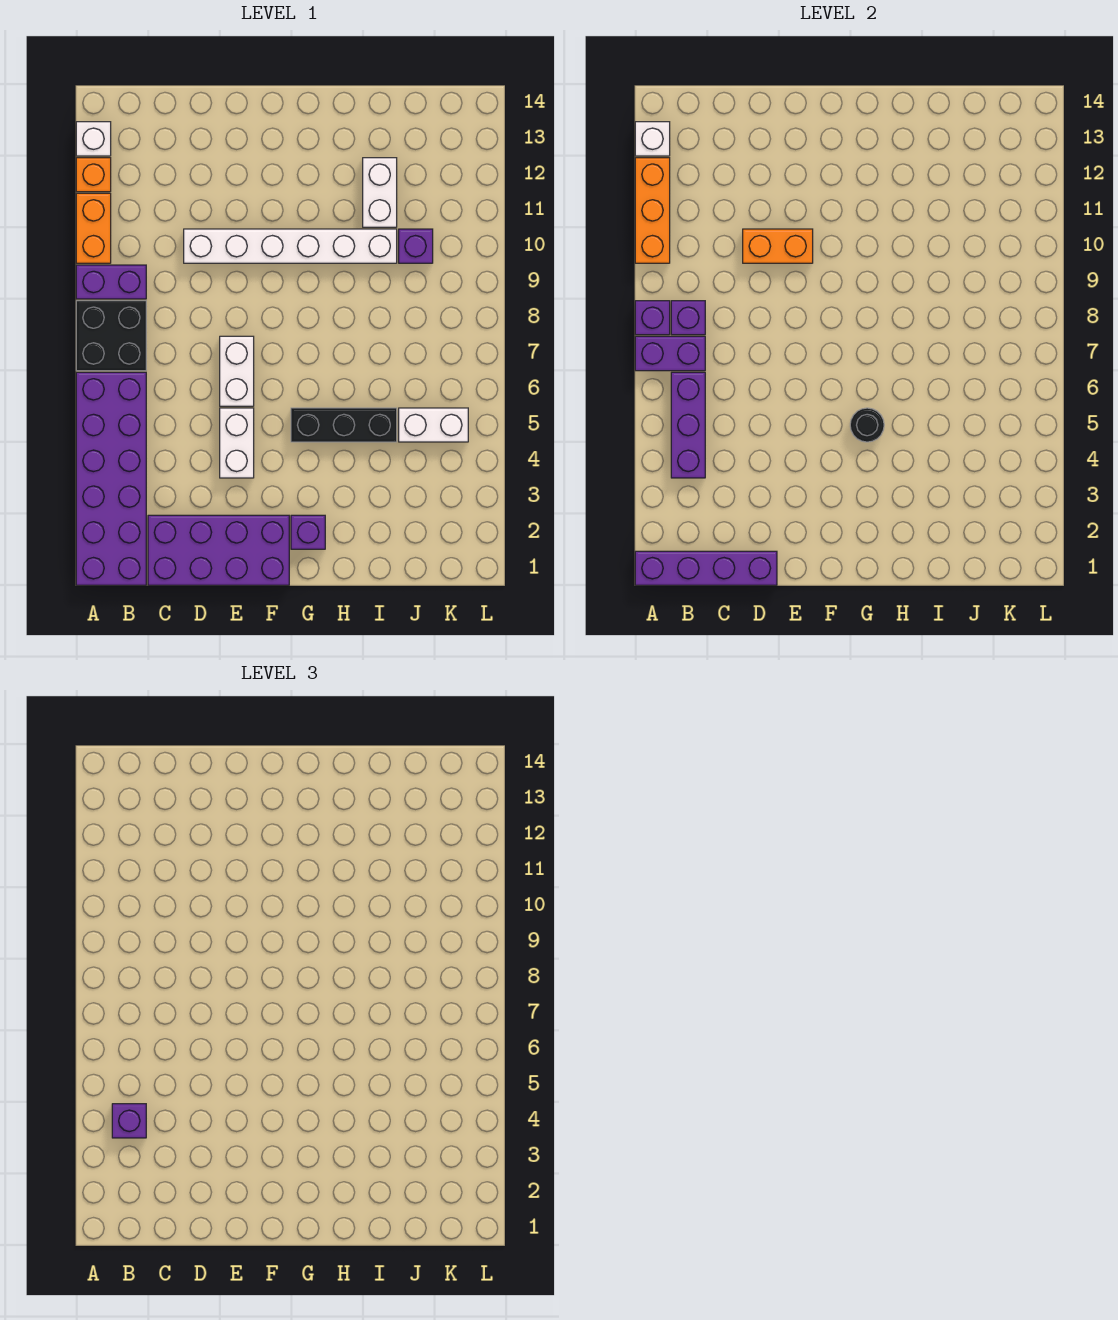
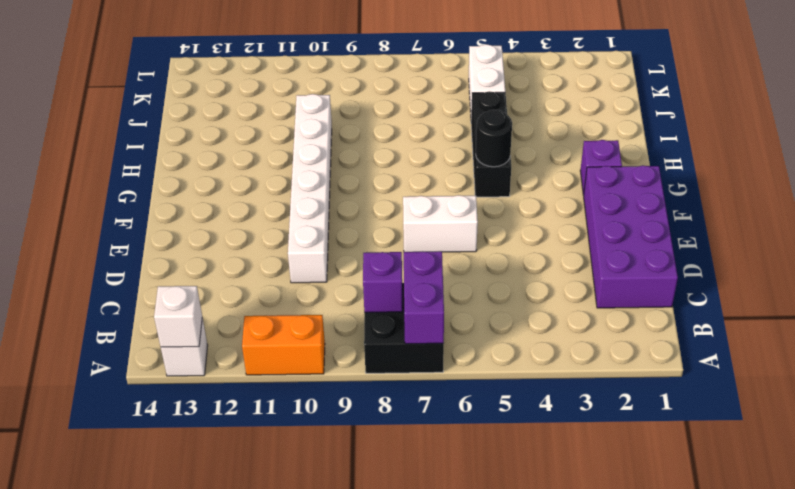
none -> purple 2x6 brick [76,372,146,585]
none -> purple 1x2 brick [76,265,146,299]
none -> orange 1x1 brick [76,158,111,192]

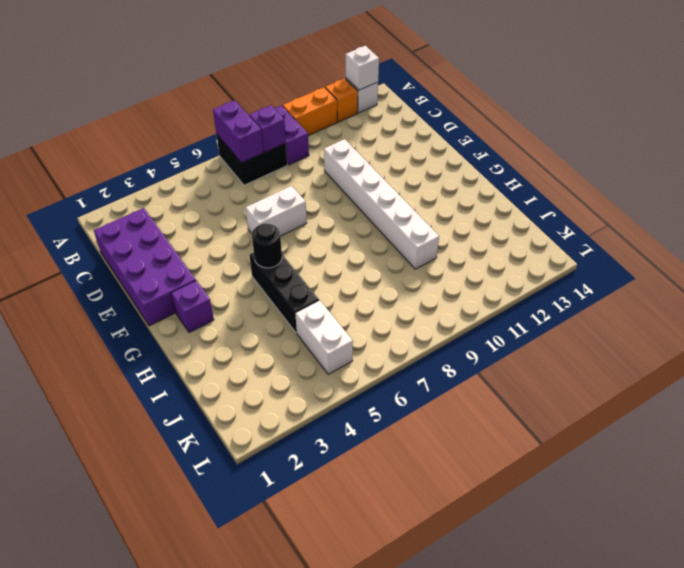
none -> purple 2x6 brick [76,372,146,585]
none -> white 1x2 brick [220,408,254,478]
none -> white 1x2 brick [363,158,397,227]

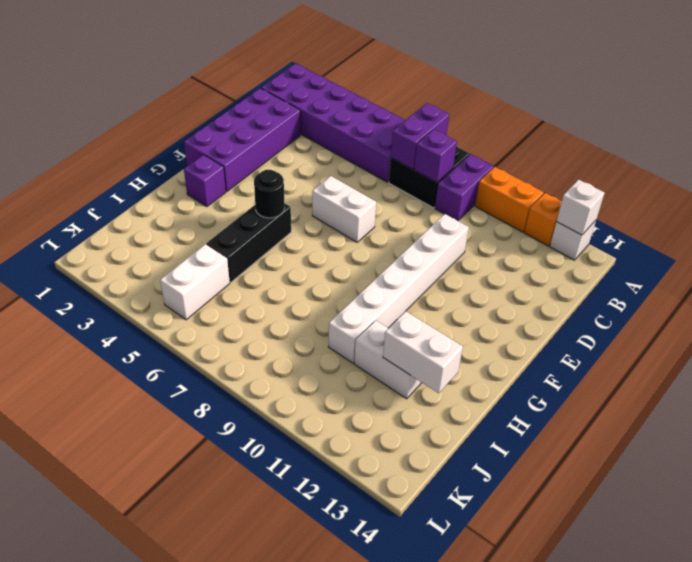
white 1x2 brick [383,311,463,393] -> white 1x2 brick moved to [220,408,254,478]
none -> purple 1x1 brick [399,229,433,263]
none -> purple 1x4 brick [635,551,777,585]
none -> purple 1x1 brick [635,301,670,335]

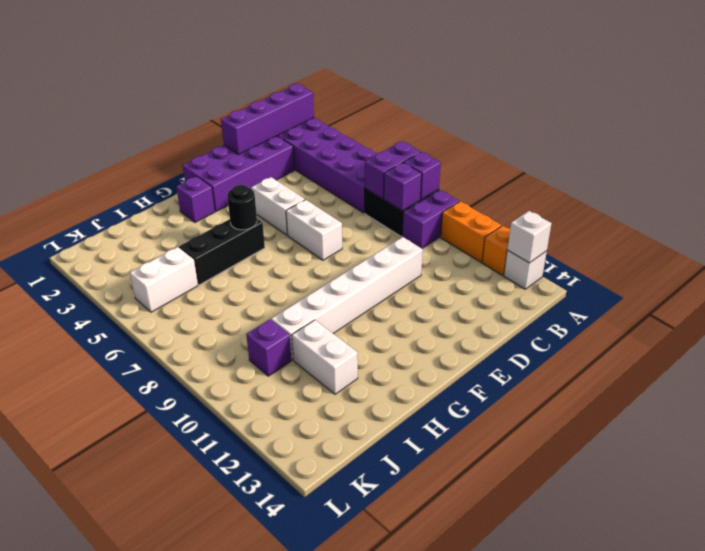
none -> orange 1x3 brick [635,158,670,263]
none -> purple 1x3 brick [671,372,705,478]
none -> orange 1x2 brick [743,229,813,263]

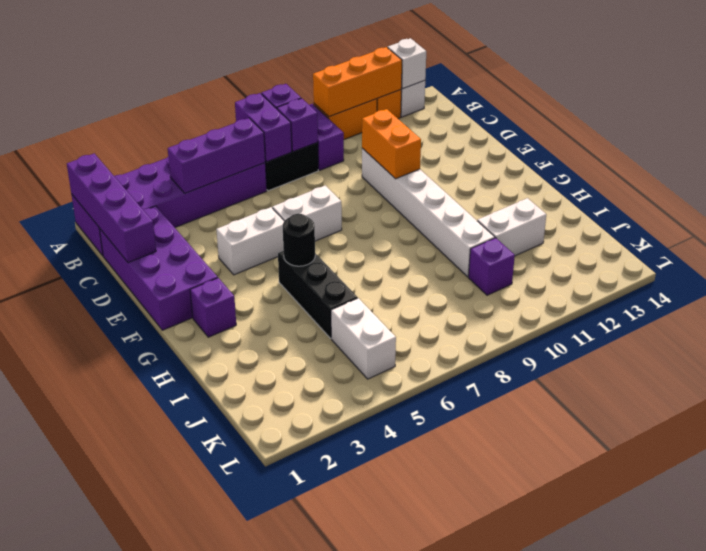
none -> purple 1x1 brick [112,1104,146,1138]

